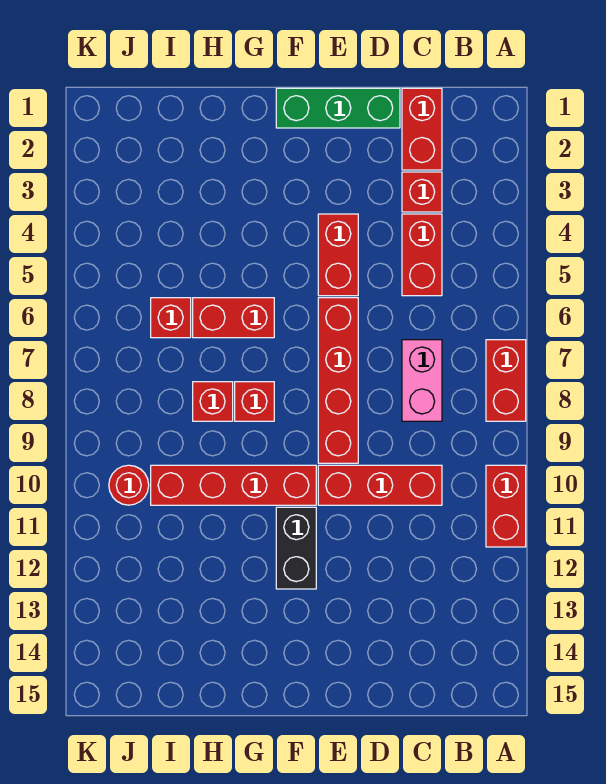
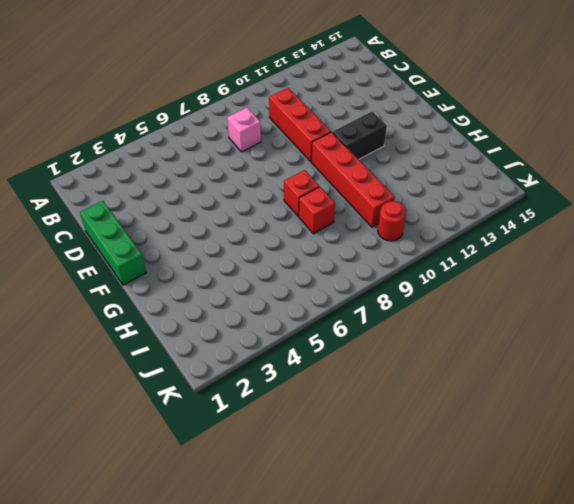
pink 1x1 brick [227,108,261,152] -> pink 1x2 brick [402,340,442,421]
none -> red 1x2 brick [486,340,526,421]
none -> red 1x2 brick [486,465,526,547]
none -> red 1x2 brick [402,88,442,170]

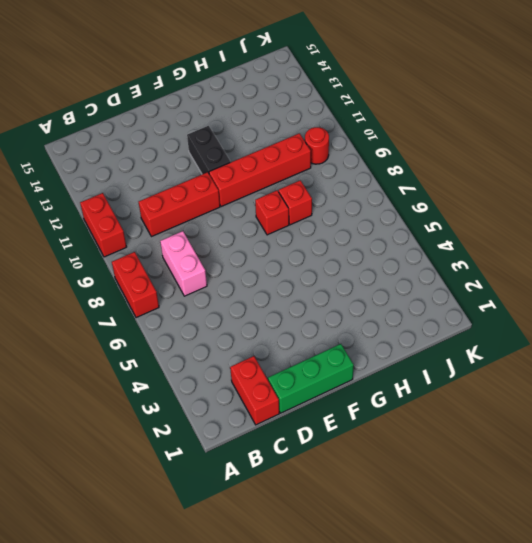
none -> red 1x1 brick [402,172,442,212]
none -> red 1x2 brick [402,214,442,296]
none -> red 1x2 brick [318,214,358,296]

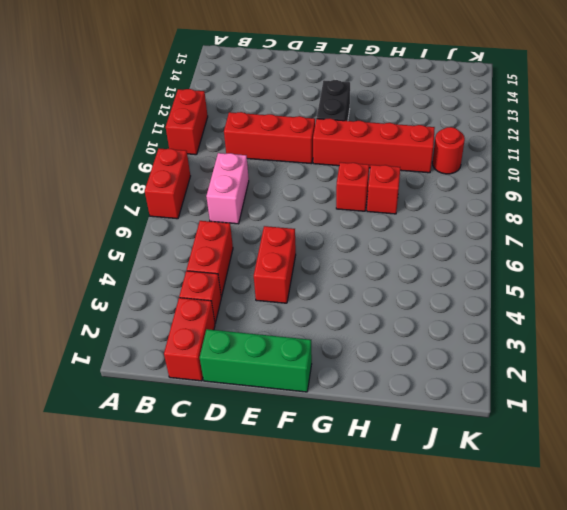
none -> red 1x4 brick [318,298,358,463]
none -> red 1x2 brick [193,298,274,338]
none -> red 1x1 brick [151,298,191,338]

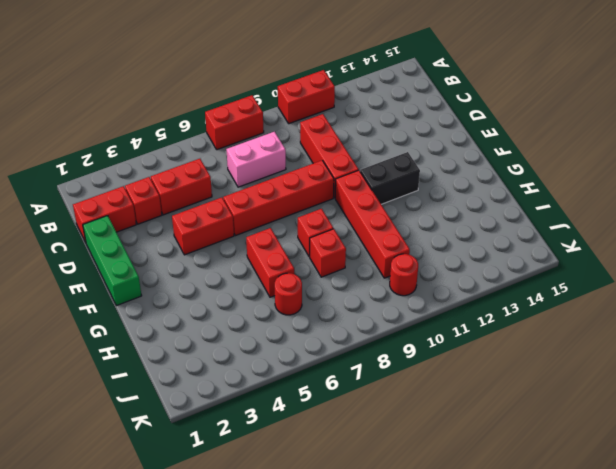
red 1x1 round brick [275,273,302,315] -> red 1x1 brick [151,298,191,338]

